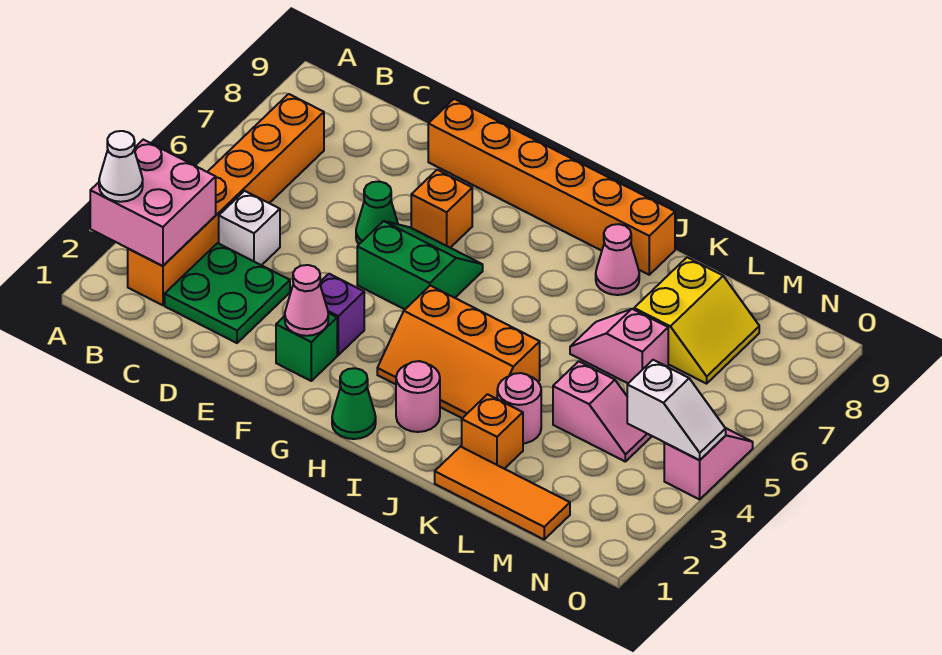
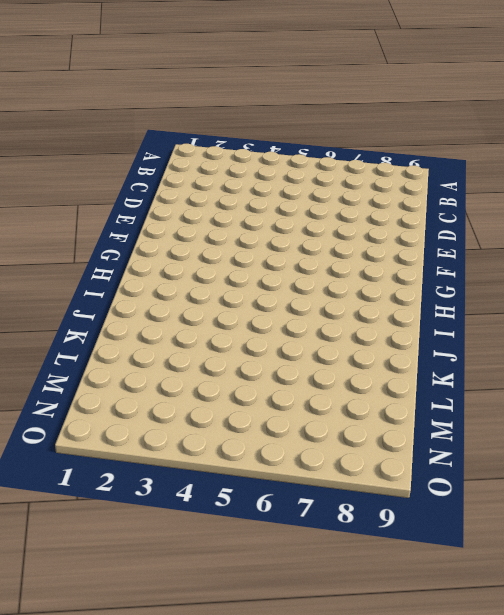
none -> orange 1x6 brick [128,94,324,305]
none -> green 2x2 plate [165,243,290,343]
none -> white 1x1 brick [219,191,280,265]

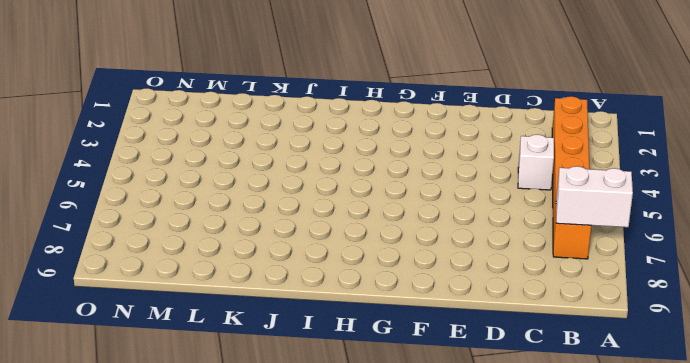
white 1x2 brick [556,166,633,227] -> none
none -> green 2x2 plate [165,243,290,343]
none -> green 1x1 cone [356,182,398,244]
none -> orange 1x6 brick [428,99,675,275]

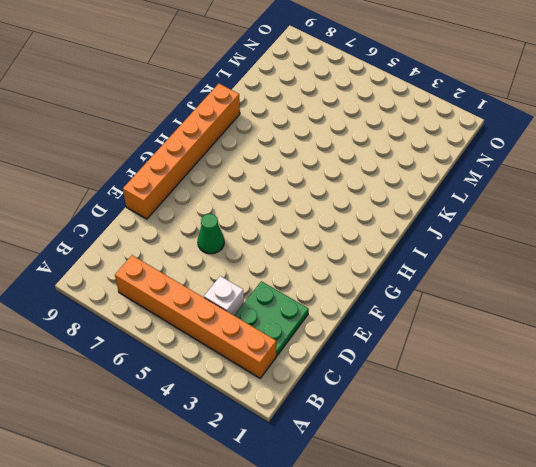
none -> green 1x1 brick [276,313,337,381]
none -> purple 1x1 brick [320,274,364,355]
none -> green 2x2 slope [357,221,483,309]

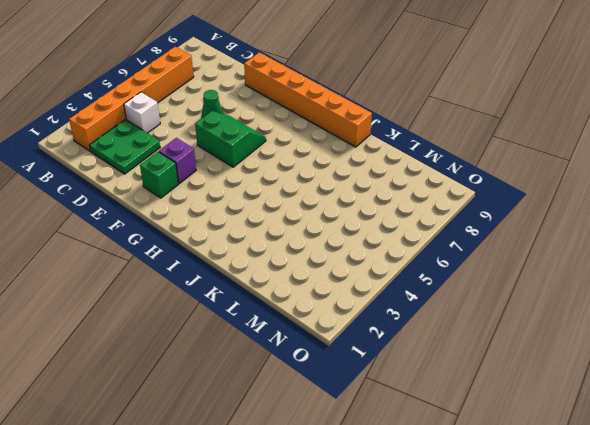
none -> orange 1x1 brick [411,170,472,248]
none -> green 1x1 cone [332,368,376,439]
none -> orange 2x3 slope [377,286,540,418]

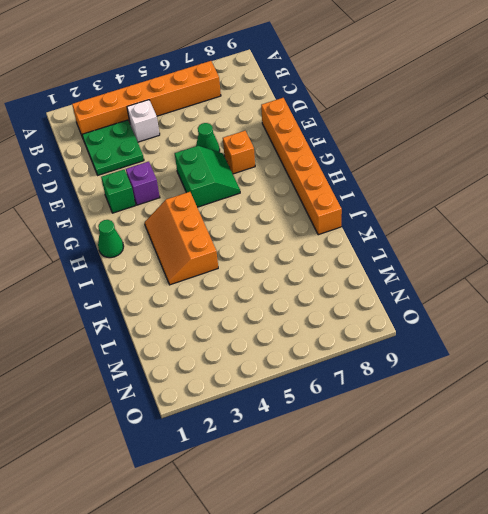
none -> pink 1x1 round brick [396,361,440,432]
none -> pink 1x1 cone [596,224,639,295]
none -> orange 1x3 tile [435,447,570,539]

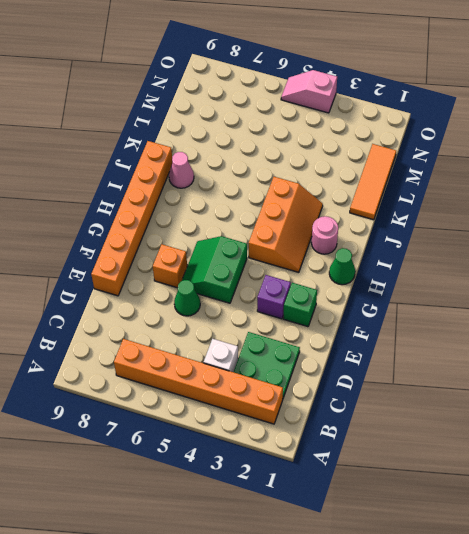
none -> orange 1x1 brick [462,394,523,469]
none -> pink 1x1 round brick [497,373,541,443]
none -> pink 1x2 slope [570,309,668,383]

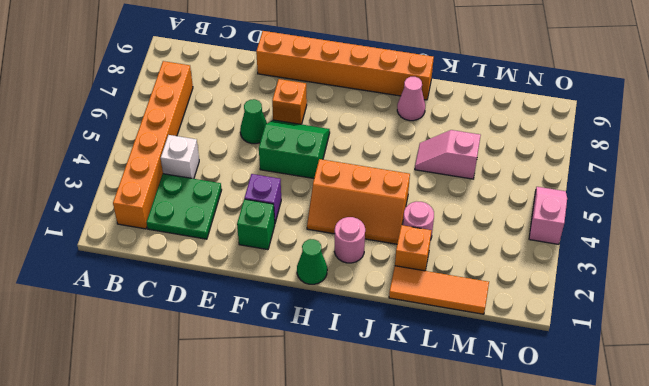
none -> pink 1x2 slope [553,361,651,461]
none -> yellow 2x2 slope [634,257,759,384]
none -> pink 2x2 brick [90,140,216,266]

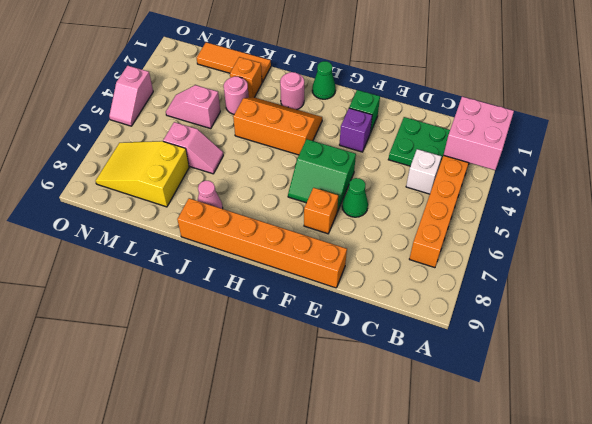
yellow 2x3 slope [96,141,189,207] -> yellow 2x2 slope [634,257,759,384]
none -> pink 1x1 cone [285,265,328,336]
none -> white 1x2 slope [627,360,726,460]
none -> white 1x1 cone [99,131,143,202]

